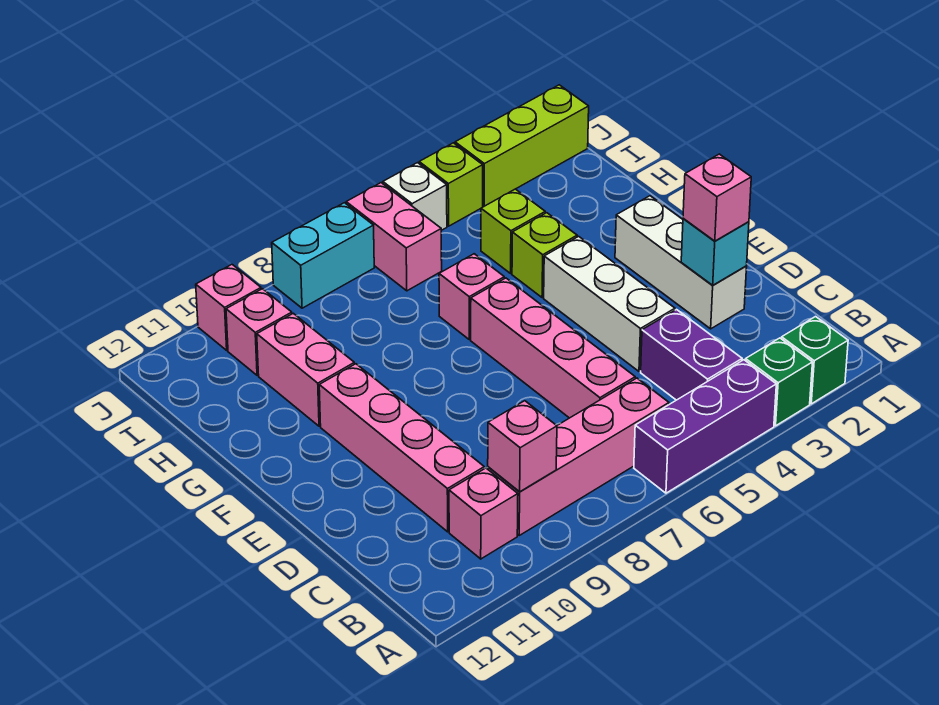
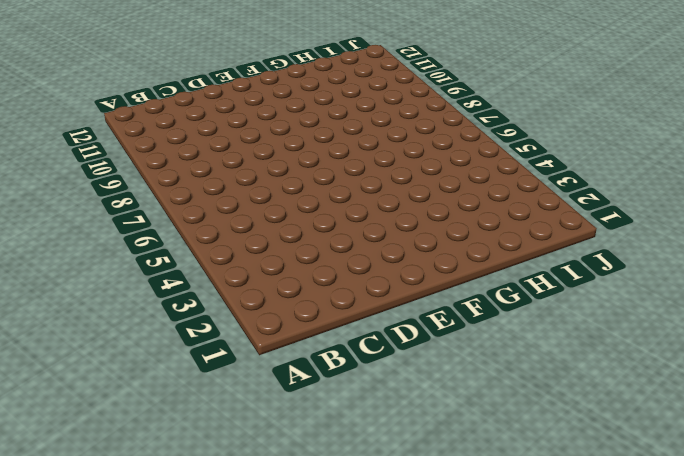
none -> green 1x1 brick [782,317,848,404]
none -> green 1x1 brick [746,338,813,426]
none -> purple 1x3 brick [634,360,776,493]

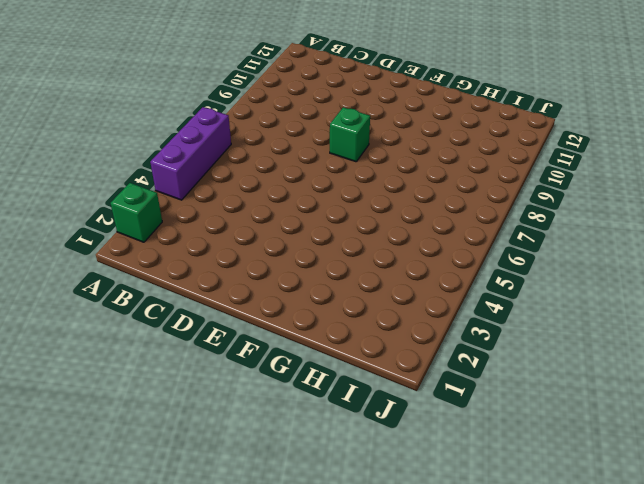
green 1x1 brick [330,107,370,162] -> green 1x1 brick moved to [746,338,813,426]
none -> purple 1x2 brick [641,310,742,400]
none -> pink 1x4 brick [488,378,669,535]
none -> pink 1x1 brick [449,468,518,559]

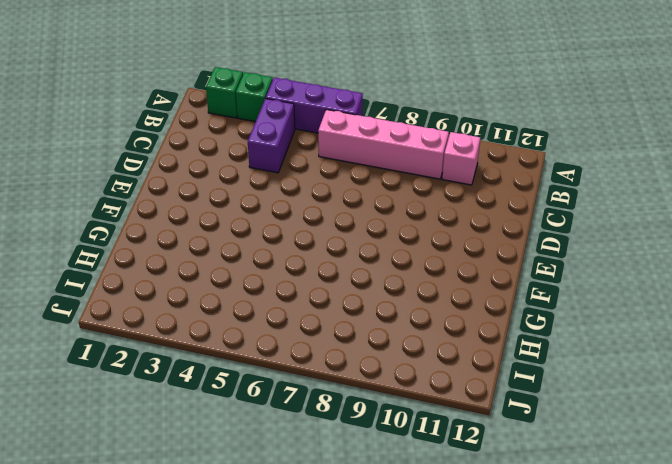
none -> pink 1x4 brick [471,278,635,418]
none -> pink 1x4 brick [319,364,484,532]
none -> white 1x3 brick [615,196,747,329]

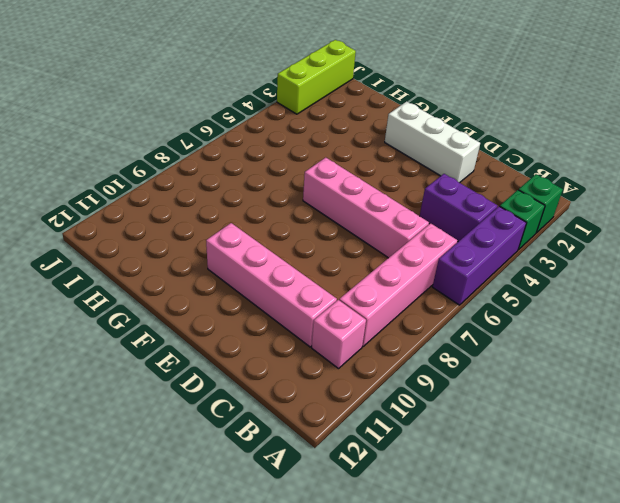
none -> white 1x3 brick [544,236,675,371]
none -> lime 1x1 brick [512,213,577,298]
none -> pink 1x1 brick [439,254,504,340]

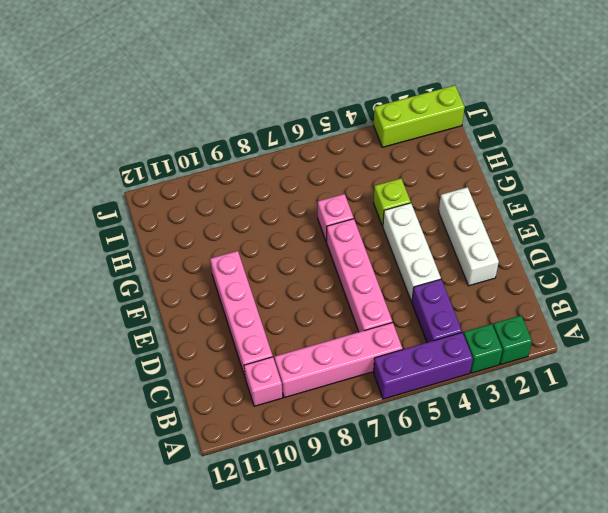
none -> pink 1x2 brick [257,313,354,426]
none -> lime 1x1 brick [481,189,545,273]
none -> pink 1x2 brick [346,183,442,291]

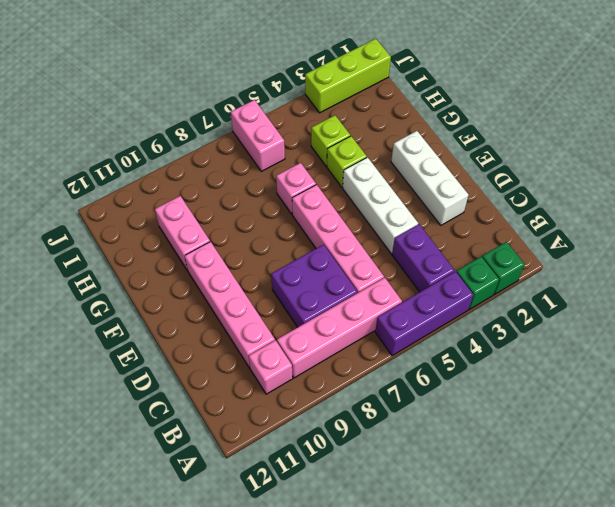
purple 2x2 brick [271,245,357,327] -> none
none -> pink 1x1 brick [226,289,292,375]
none -> lime 1x1 brick [419,143,483,226]
none -> white 1x1 brick [383,163,447,230]

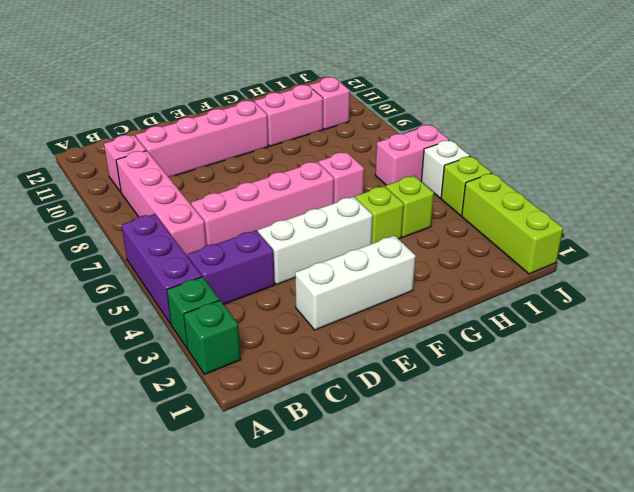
none -> cyan 1x2 brick [272,203,374,308]
none -> pink 1x1 brick [196,265,261,350]
none -> pink 1x1 brick [488,401,557,492]

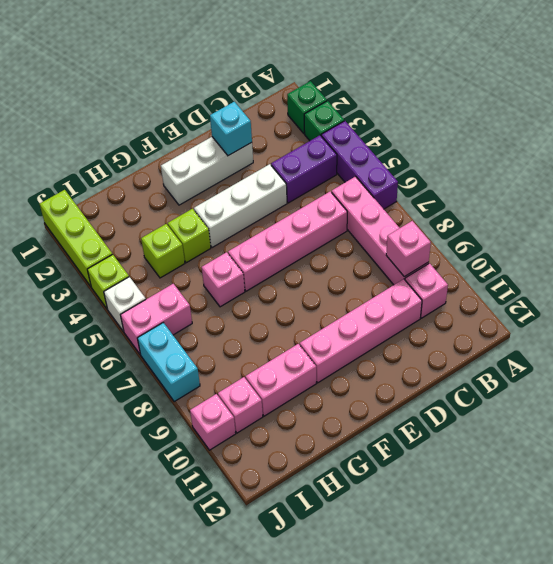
none -> pink 1x1 brick [683,154,751,241]

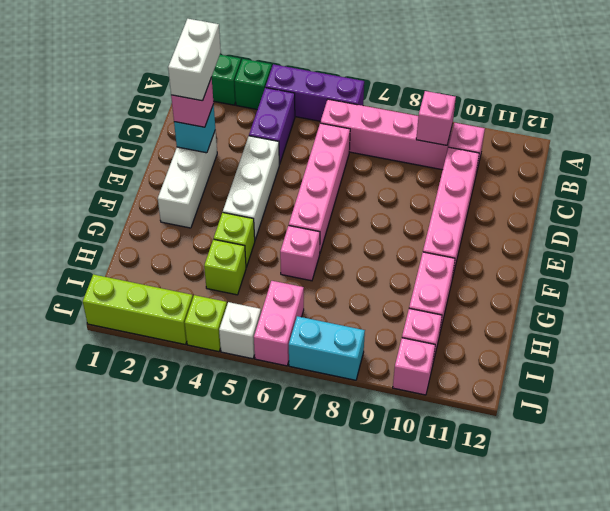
white 1x2 brick [168,19,221,101] -> none

